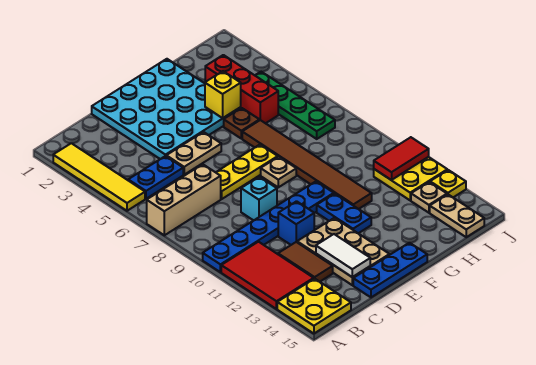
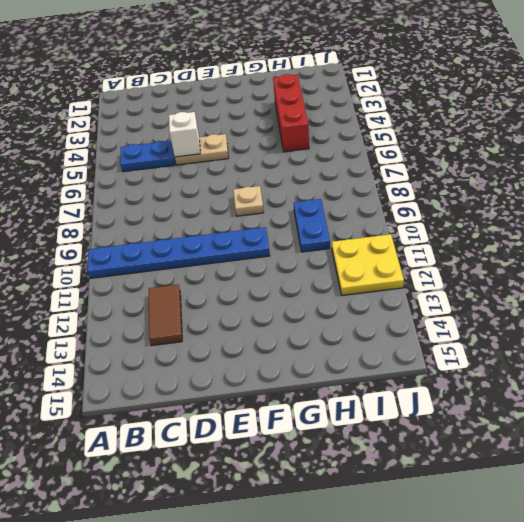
white 1x1 brick [169,112,200,157] -> none
blue 1x2 plate [294,199,330,252] -> blue 1x2 plate moved to [317,194,371,233]
none -> yellow 1x4 tile [53,143,145,211]
none -> tan 1x3 brick [147,164,221,235]
none -> red 2x3 tile [221,242,314,309]

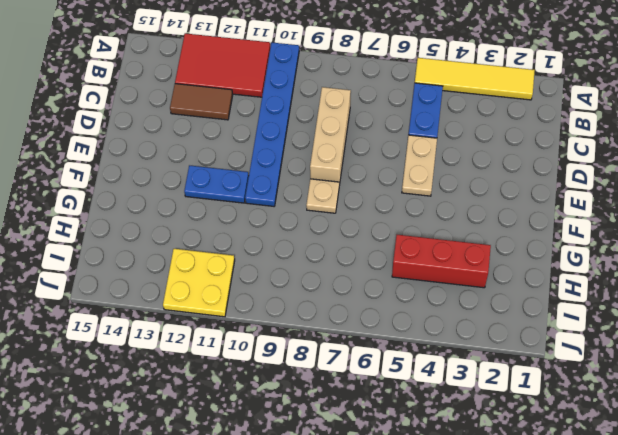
tan 1x3 brick [310,87,351,185] -> tan 1x3 brick moved to [147,164,221,235]
none -> yellow 2x2 plate [277,278,351,334]
none -> cyan 4x4 plate [92,59,241,159]
none -> yellow 1x3 plate [216,145,278,199]

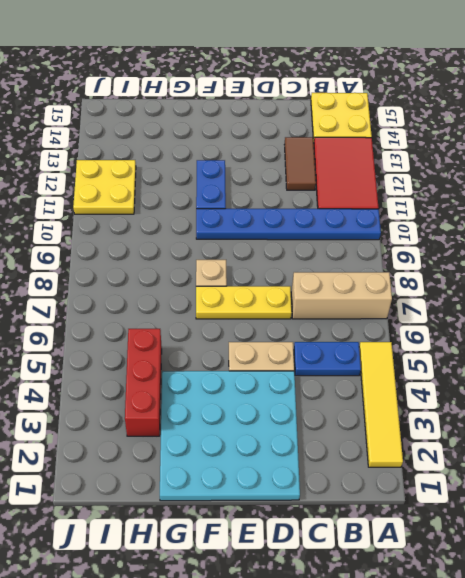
none -> cyan 1x1 brick [241,177,277,220]
none -> blue 1x1 brick [278,201,314,245]
none -> tan 2x3 plate [297,218,389,285]

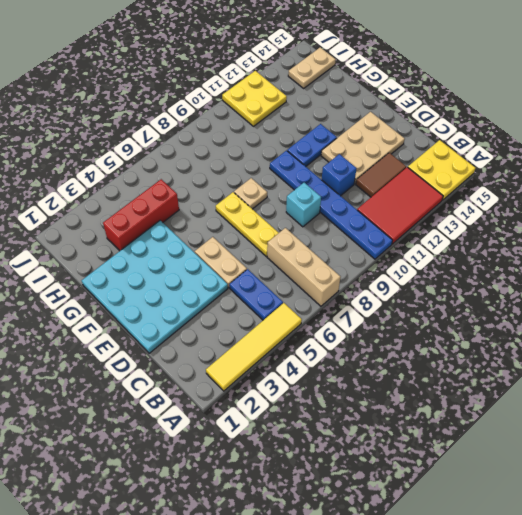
none -> blue 1x3 plate [353,243,427,297]
none -> brown 1x1 plate [224,108,259,138]
none -> brown 1x6 tile [242,120,372,209]

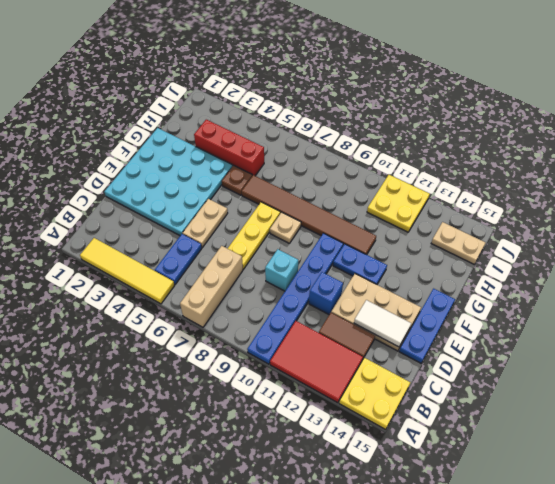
none -> green 1x4 plate [255,72,335,139]
none -> tan 1x1 plate [411,182,447,213]
none -> yellow 1x1 plate [430,170,466,197]

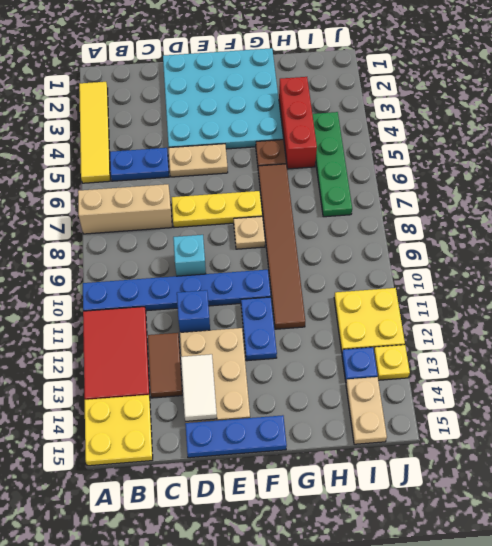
blue 1x1 plate [342,347,378,381] -> tan 1x1 plate [411,182,447,213]
none -> yellow 1x1 brick [205,71,241,118]
none -> red 1x2 tile [374,137,429,180]

